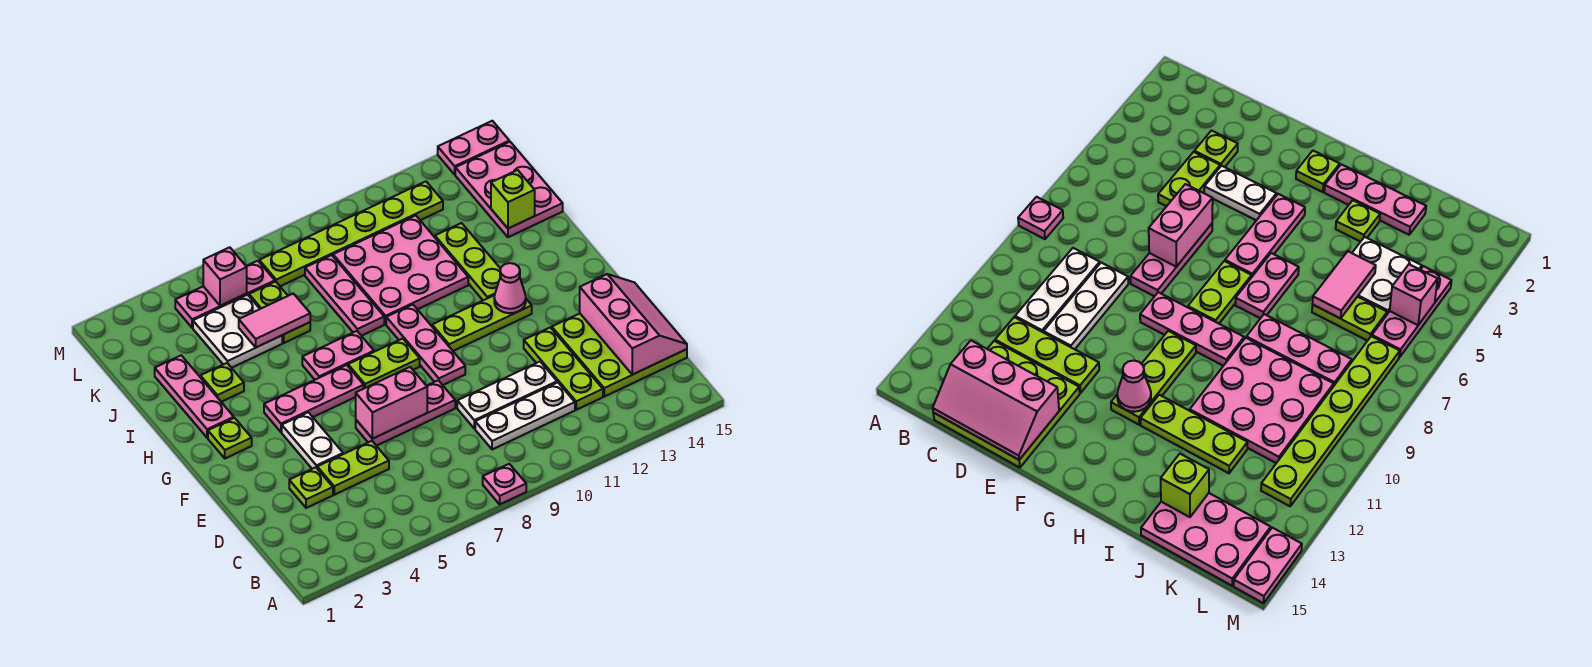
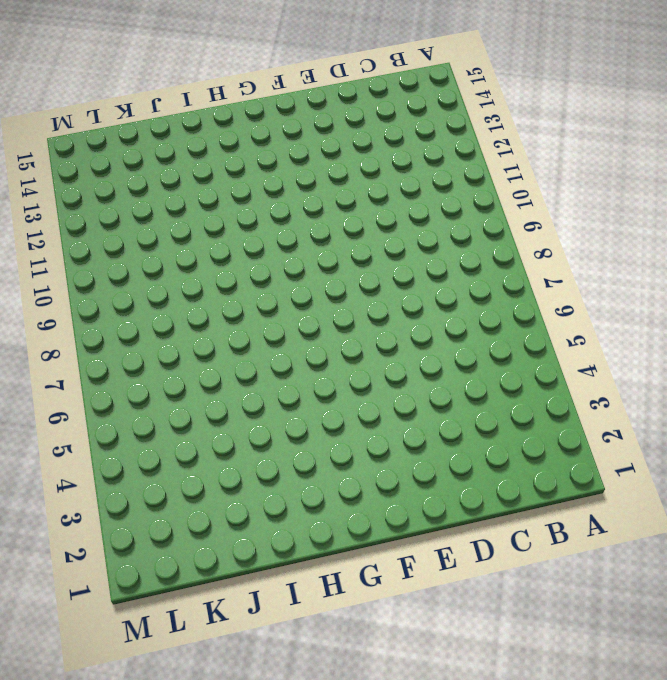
none -> pink 1x1 plate [483,464,526,504]
none -> white 1x3 plate [475,382,575,450]
none -> lime 1x3 plate [524,327,603,410]
none -> lime 3x3 plate [552,314,687,397]

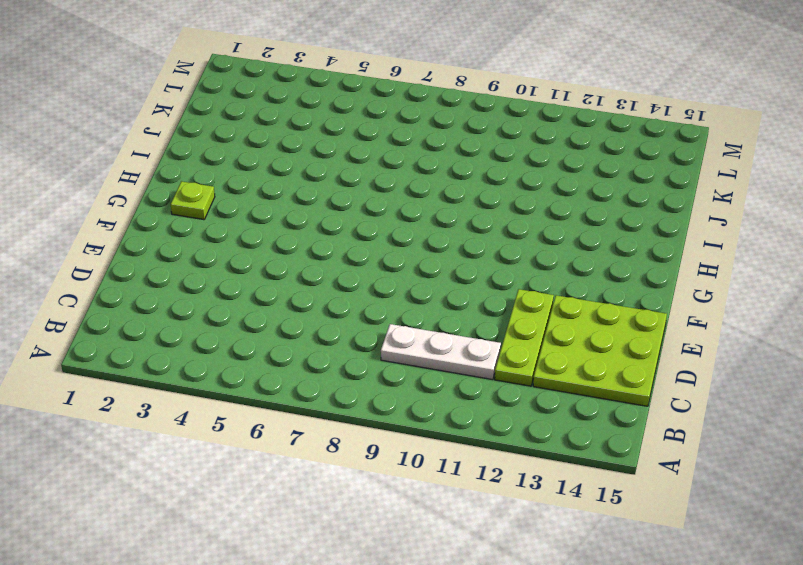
none -> pink 1x1 plate [483,464,526,504]
none -> lime 1x1 plate [289,467,333,508]
none -> lime 1x2 plate [317,441,389,495]
none -> white 1x3 plate [457,362,557,429]

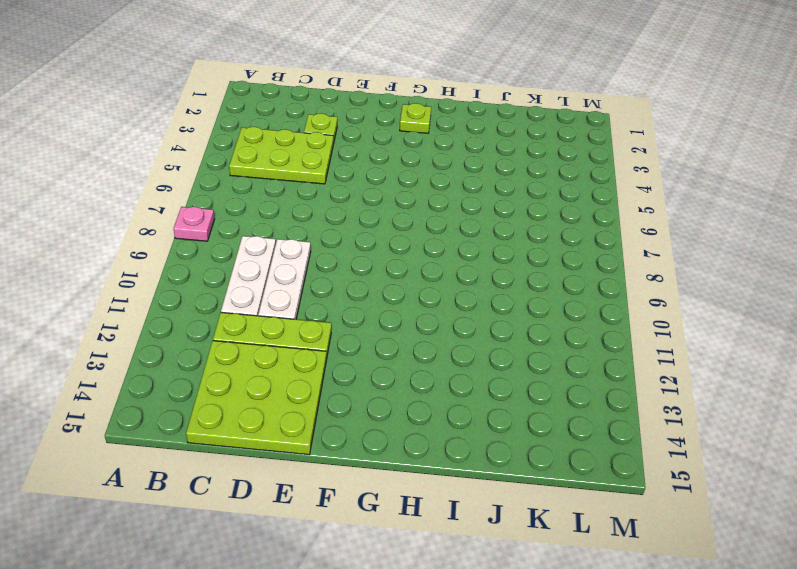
lime 2x3 plate [229,127,333,184] -> lime 1x2 plate [317,441,389,495]
none -> white 1x2 plate [282,412,343,469]
none -> pink 1x3 plate [356,380,455,446]
none -> pink 1x3 plate [386,305,465,385]
none -> pink 1x3 plate [264,365,364,432]

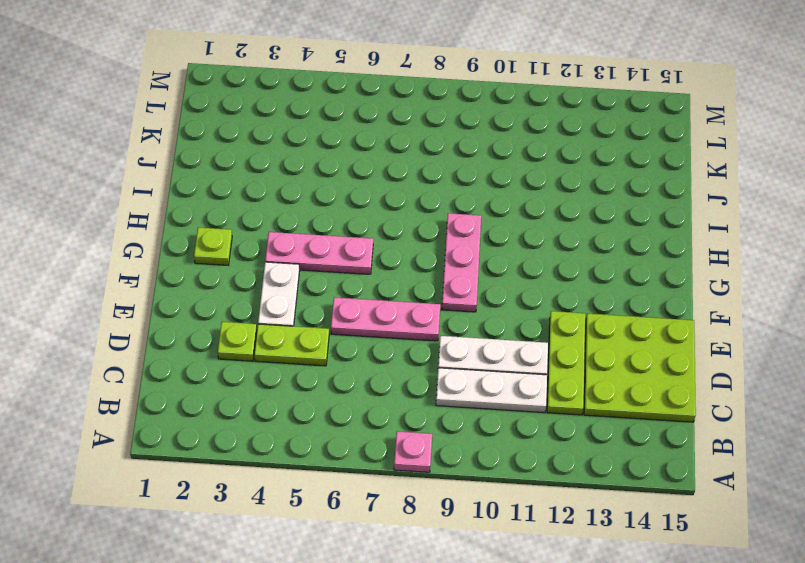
none -> lime 1x2 plate [348,339,420,388]
none -> lime 1x3 plate [432,295,532,351]
none -> pink 1x3 plate [155,355,234,438]
none -> pink 1x2 plate [302,331,374,380]

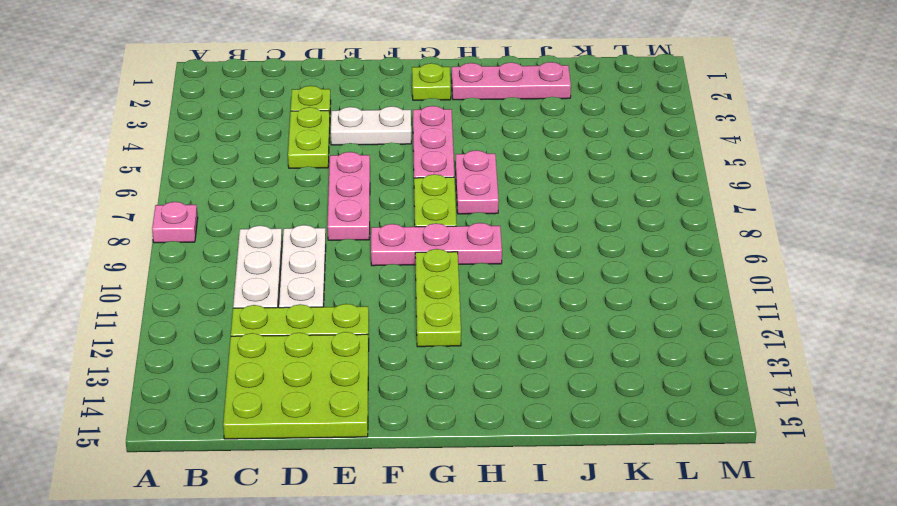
none -> lime 1x3 plate [435,223,500,300]
none -> lime 1x1 plate [200,363,244,402]
none -> pink 1x3 plate [305,255,384,336]
none -> pink 3x3 plate [333,215,468,324]

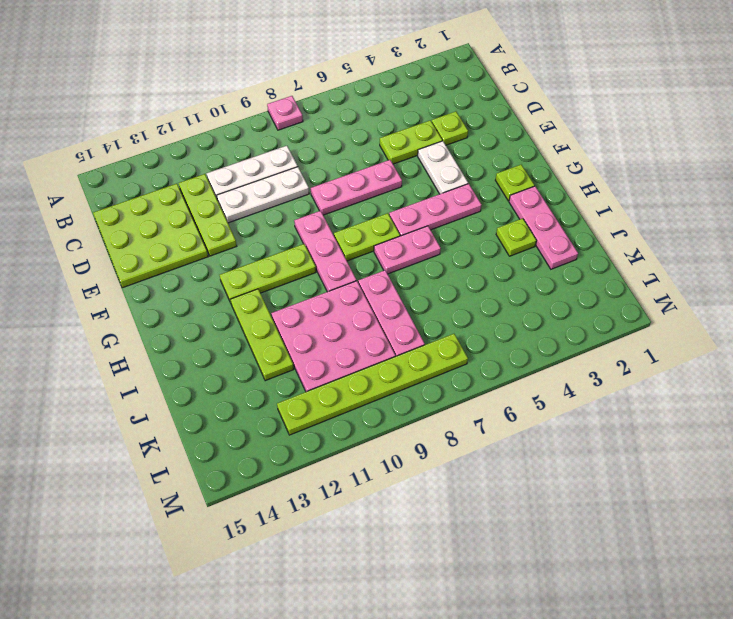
none -> white 2x2 plate [193,295,282,368]
none -> lime 1x2 plate [249,282,310,343]
none -> pink 2x3 plate [455,142,563,237]
none -> pink 1x3 plate [175,261,275,328]

